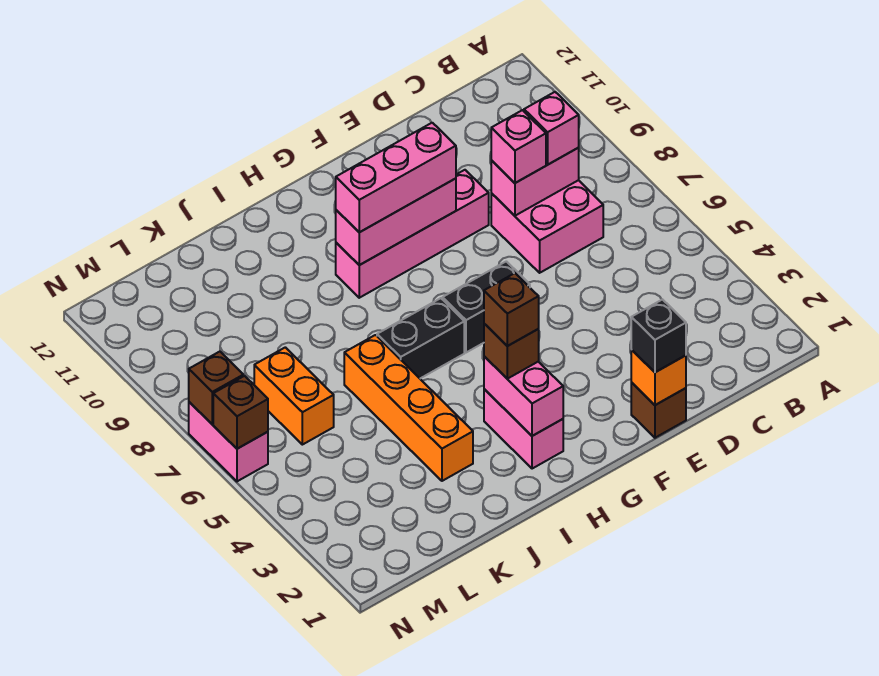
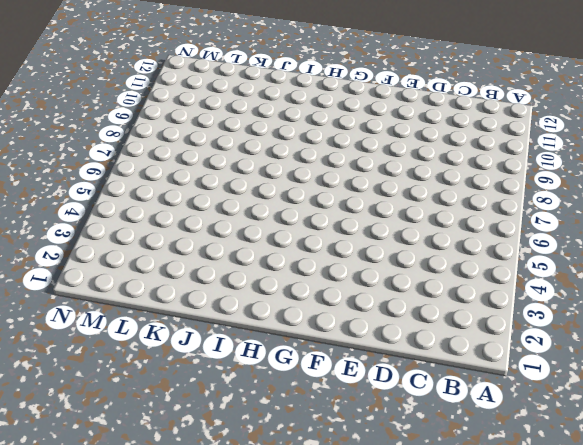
none -> pink 2x2 brick [491,180,603,273]
none -> brown 1x1 brick [631,383,686,438]
none -> pink 1x4 brick [336,170,489,298]

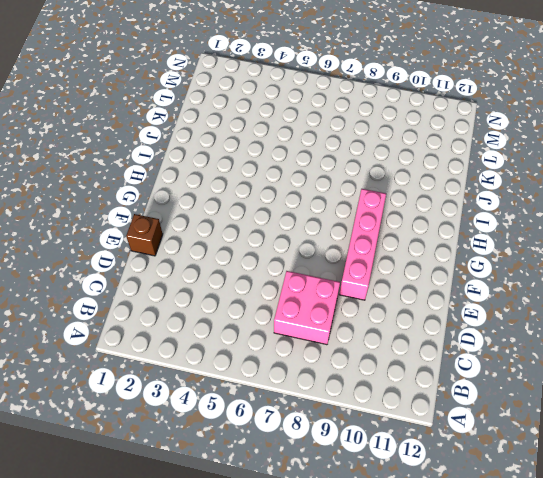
none -> black 1x2 brick [443,261,530,353]
none -> pink 1x2 brick [484,389,563,469]
none -> black 1x2 brick [377,298,464,378]

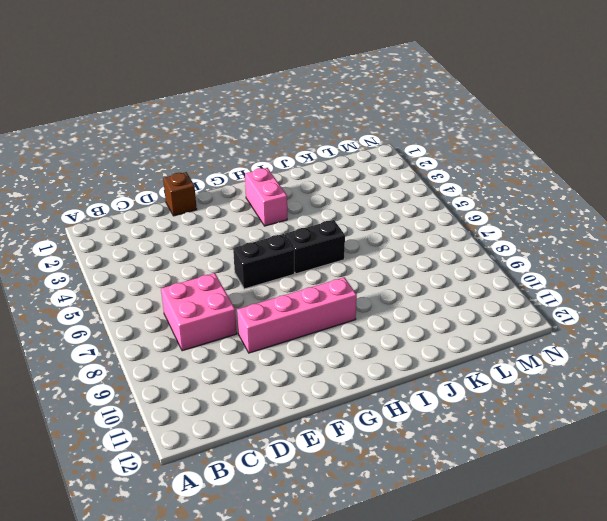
none -> orange 1x4 brick [344,335,473,481]
none -> orange 1x2 brick [254,347,334,445]
none -> pink 1x2 brick [189,402,268,481]

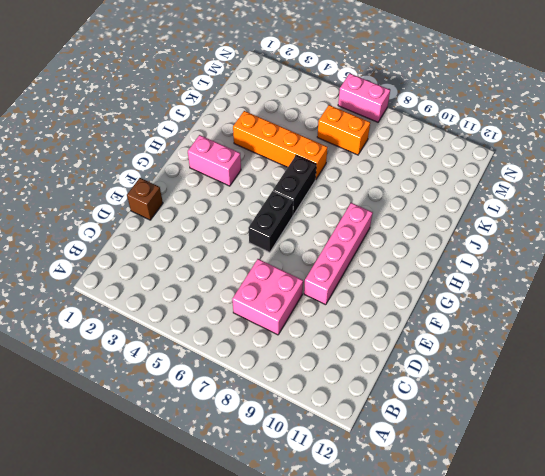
none -> pink 1x2 brick [491,148,579,216]
none -> orange 1x1 brick [631,350,686,405]
none -> pink 1x3 brick [336,178,456,265]

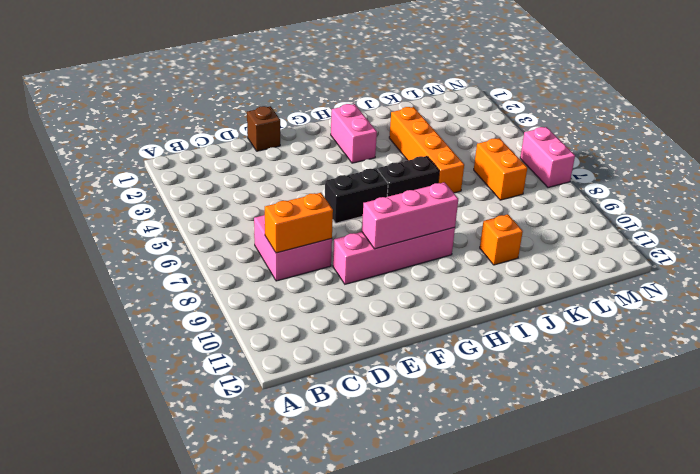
orange 1x2 brick [265,193,333,253] -> pink 1x2 brick [491,148,579,216]
orange 1x1 brick [480,214,523,265] -> orange 1x1 brick moved to [631,350,686,405]
none -> pink 1x2 brick [484,356,563,436]
none -> brown 1x1 brick [213,376,268,449]
none -> brown 1x1 brick [189,352,243,424]

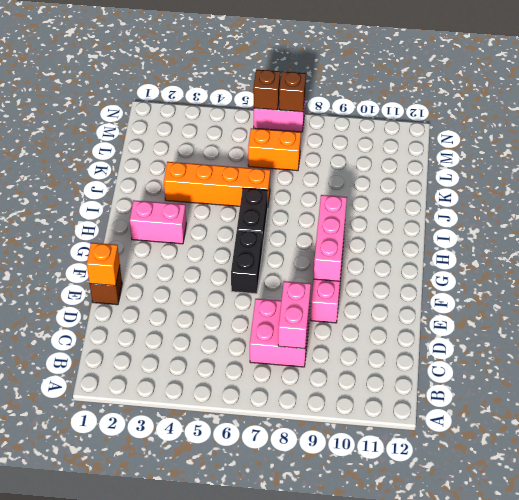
none -> pink 1x2 brick [484,356,563,436]
none -> pink 1x1 brick [524,92,579,164]
none -> pink 1x1 brick [491,110,546,183]

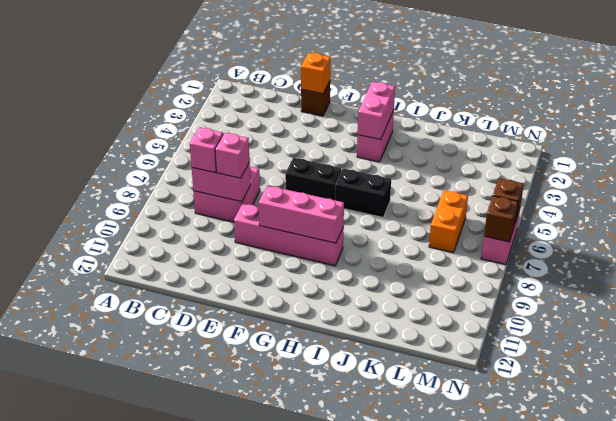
none -> orange 1x4 brick [344,335,473,481]
none -> black 1x1 brick [631,300,686,372]
none -> pink 1x3 brick [336,123,456,232]

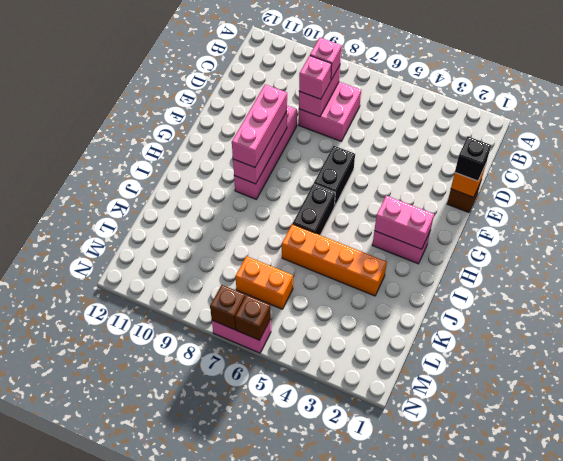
none -> brown 1x1 brick [484,324,539,379]
none -> brown 1x1 brick [484,273,539,346]

